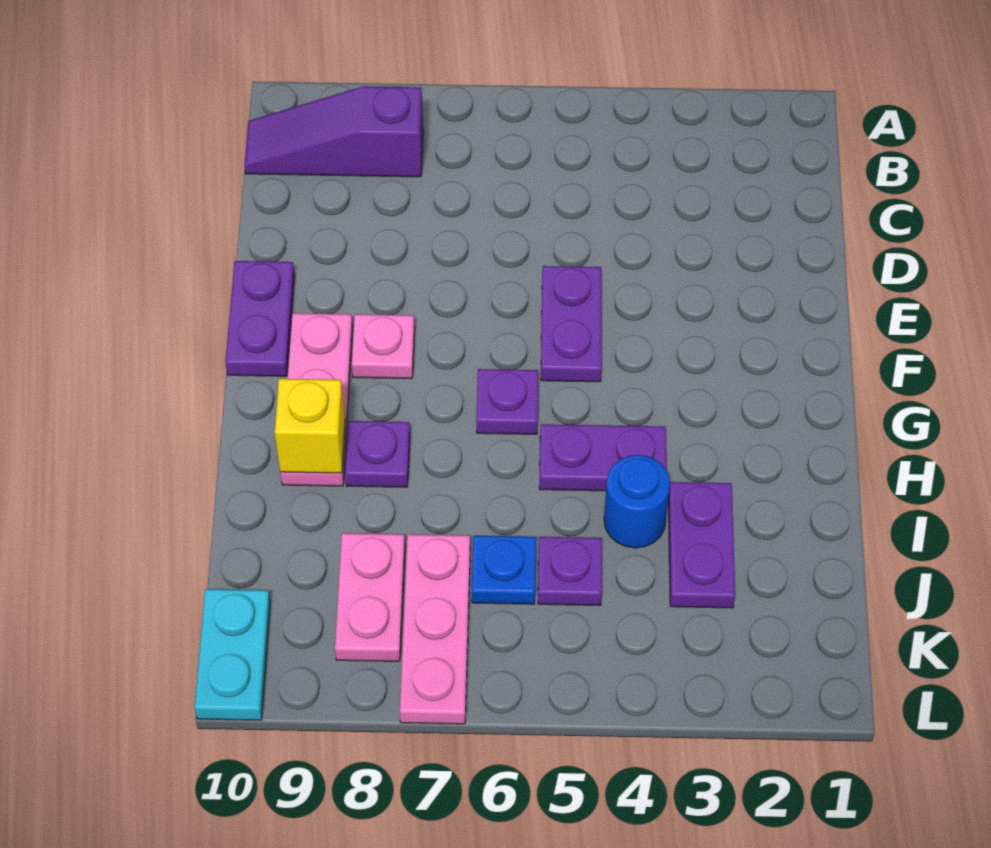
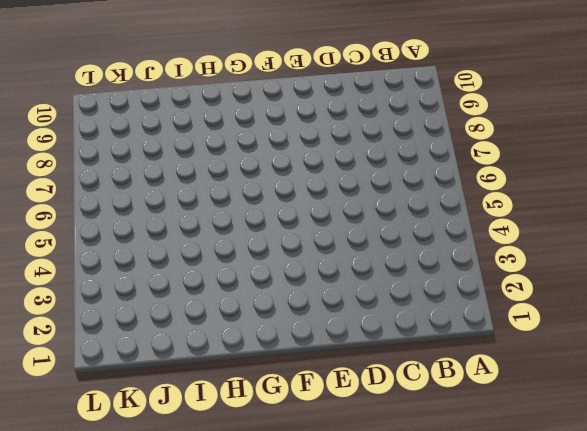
none -> purple 1x3 slope [244,86,423,177]
none -> purple 1x2 plate [541,266,602,382]
none -> purple 1x2 plate [225,261,295,376]

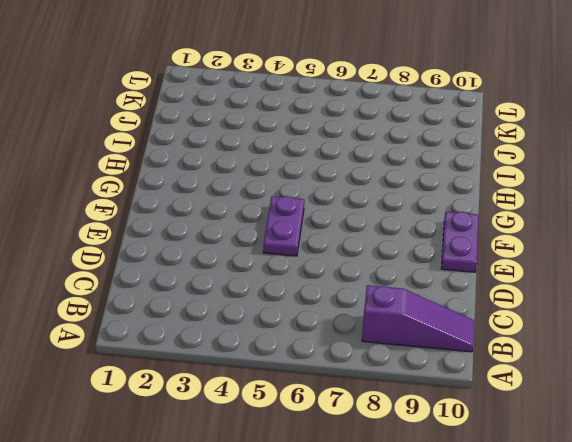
none -> pink 1x1 plate [352,314,415,379]
none -> pink 1x3 plate [280,313,353,486]
none -> purple 1x1 plate [476,369,538,434]

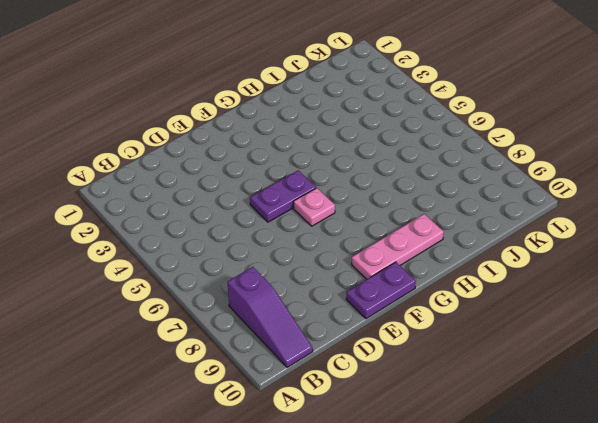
pink 1x1 plate [294,188,335,226] -> pink 1x1 plate moved to [352,314,415,379]
none -> purple 1x1 plate [476,369,538,434]
none -> purple 1x2 plate [539,424,666,491]
none -> purple 1x1 plate [345,421,410,487]

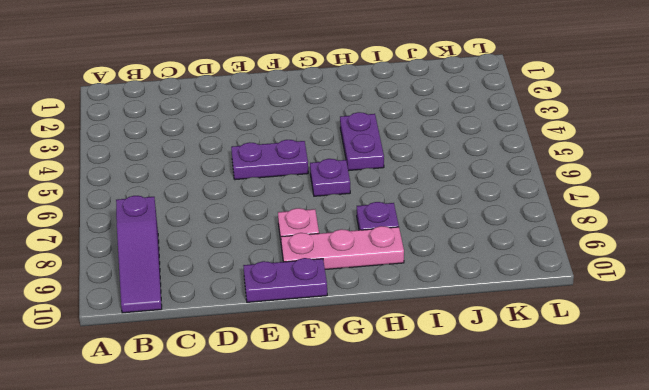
none -> purple 1x2 plate [668,482,735,608]
none -> blue 1x1 round brick [604,455,670,548]
none -> purple 1x1 plate [538,537,602,605]

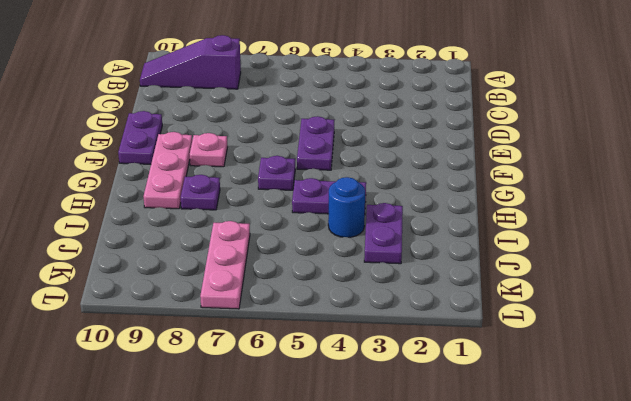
none -> purple 1x1 plate [538,537,602,605]
none -> blue 1x1 plate [472,536,536,604]
none -> pink 1x2 plate [335,533,405,661]

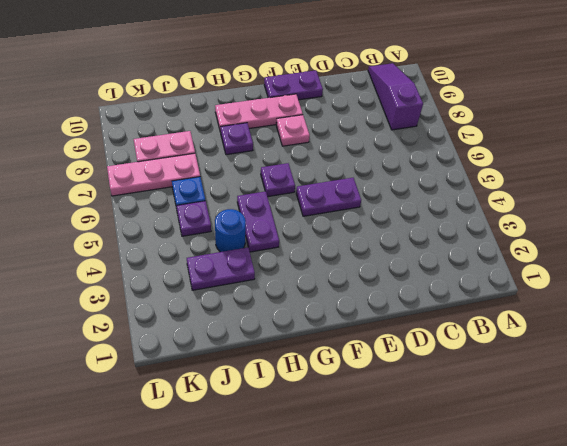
none -> cyan 1x2 plate [195,589,270,720]
none -> yellow 1x1 brick [275,379,345,473]

